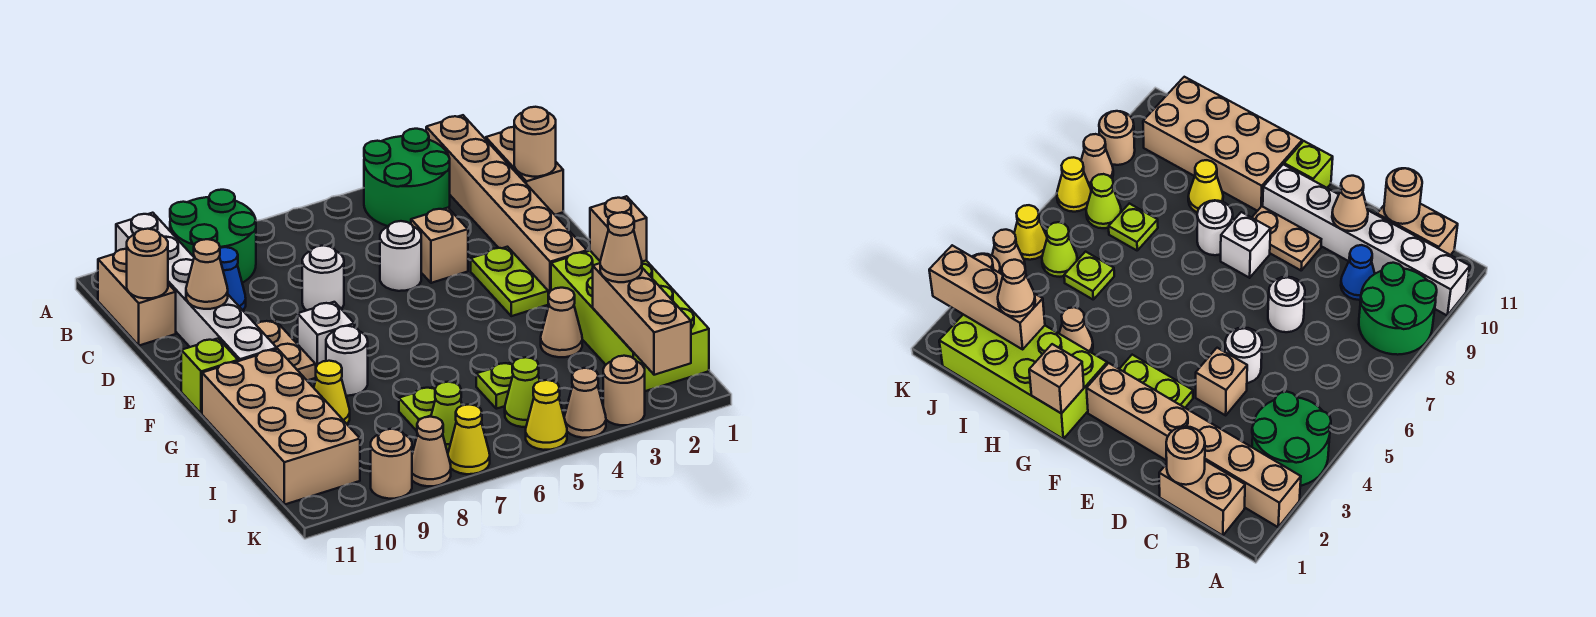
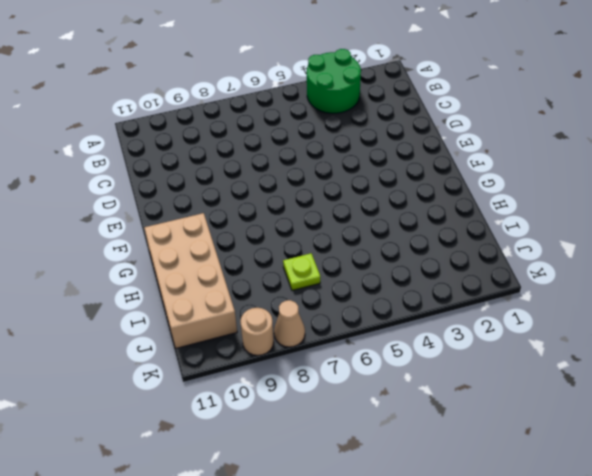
none -> tan 1x6 brick [426,115,587,294]
none -> green 2x2 round brick [170,190,256,283]
none -> white 1x6 brick [116,213,277,361]
none -> tan 1x2 brick [486,127,563,215]

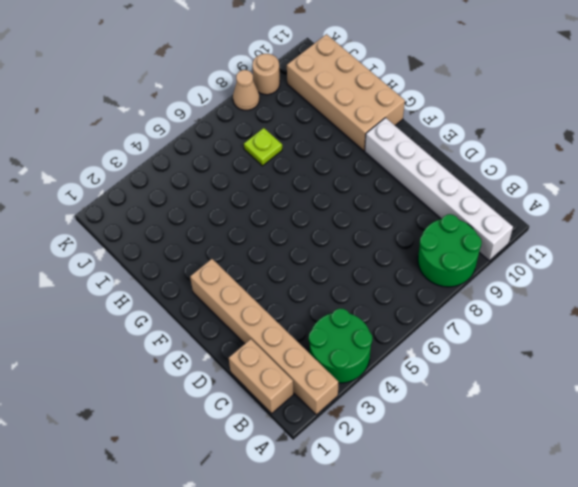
none -> tan 1x2 brick [98,249,176,346]
none -> blue 1x1 cone [219,247,246,310]
none -> tan 1x1 brick [411,208,468,283]
none -> white 1x1 round brick [380,221,421,291]

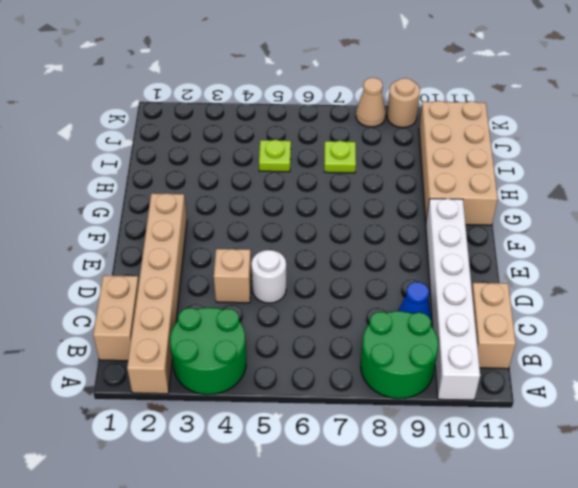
none -> white 1x1 round brick [302,245,344,310]
none -> lime 1x2 plate [471,247,548,316]
none -> tan 1x2 plate [256,320,316,381]
none -> white 1x1 brick [298,302,354,367]

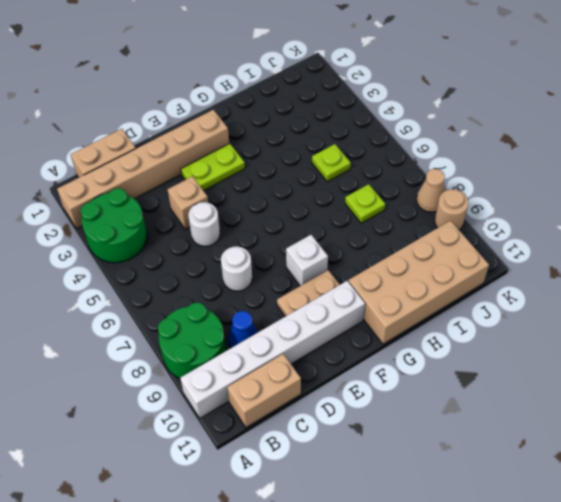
none -> lime 1x1 brick [181,339,238,414]
none -> lime 2x4 brick [551,251,709,391]
none -> white 1x1 round brick [326,326,368,396]
none -> tan 1x1 cone [541,288,582,357]

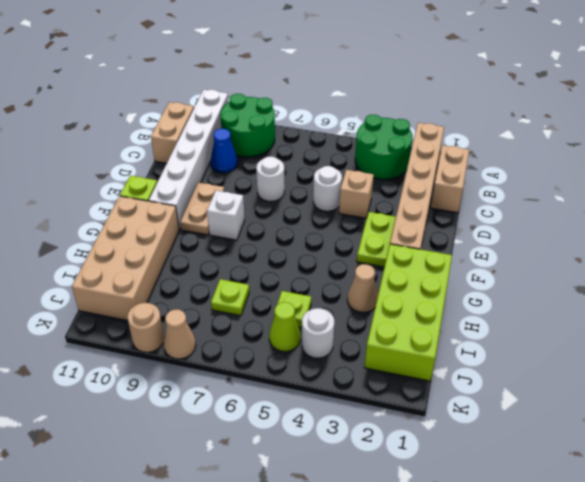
white 1x1 round brick [302,308,334,358] -> white 1x1 round brick moved to [326,326,368,396]
none -> yellow 1x1 cone [314,361,350,424]
none -> lime 1x1 cone [431,382,462,451]
none -> tan 1x1 round brick [603,356,645,425]
none -> tan 1x1 cone [564,368,606,438]

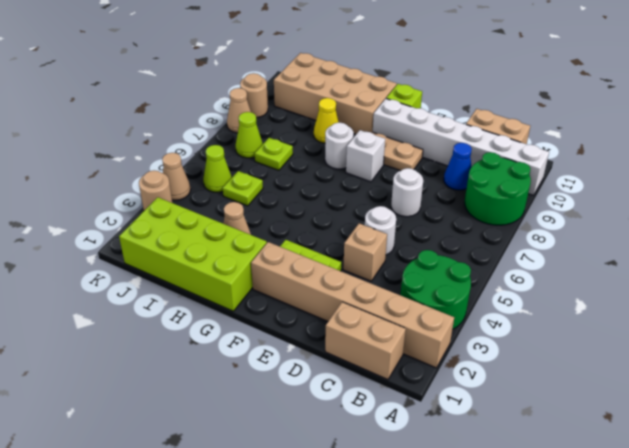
none -> yellow 1x1 cone [526,380,567,450]
none -> yellow 1x1 cone [448,404,490,474]
none -> tan 1x1 round brick [514,107,556,177]
none -> tan 1x1 round brick [127,229,168,298]

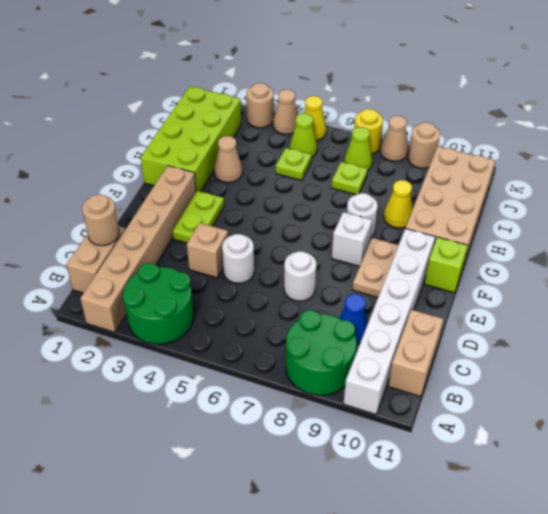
yellow 1x1 round brick [354,109,383,154] -> yellow 1x1 cone [448,404,490,474]
none -> tan 1x1 round brick [127,229,168,298]
none -> tan 1x1 cone [186,239,228,309]
none -> tan 1x1 brick [590,196,647,262]
none -> tan 1x3 brick [593,263,691,375]

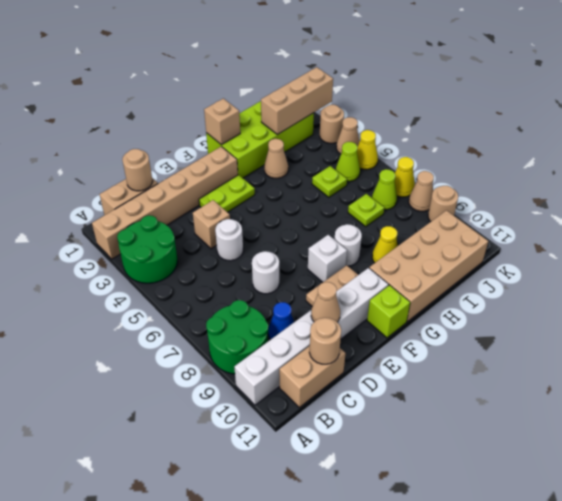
none -> tan 1x1 cone [600,212,642,282]

